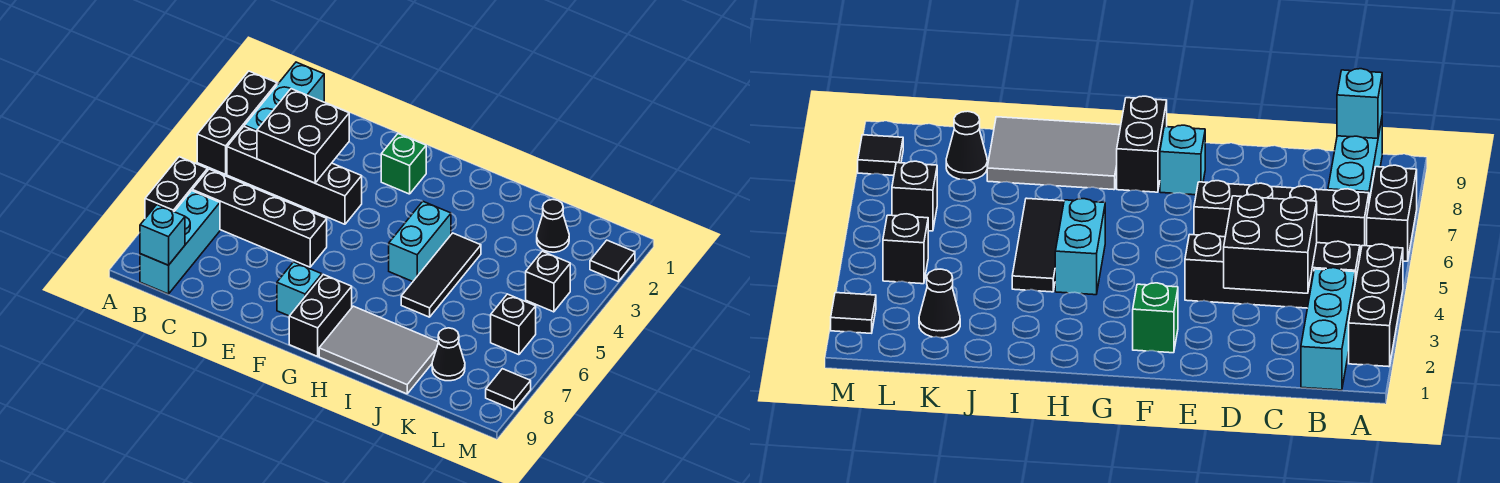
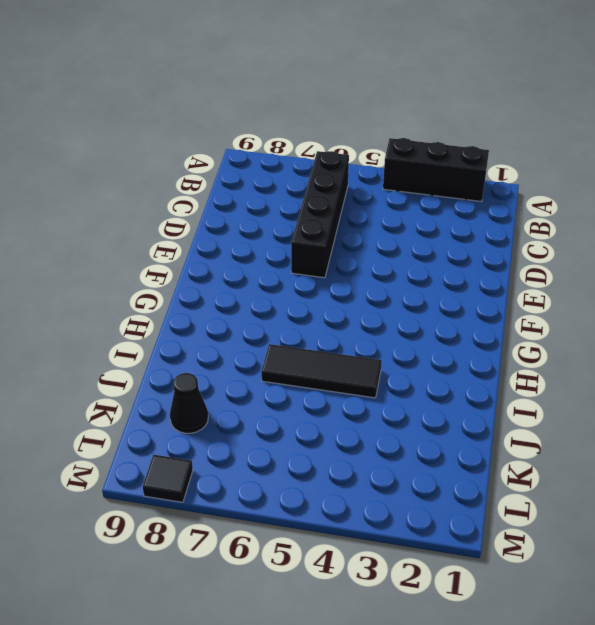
none -> black 1x2 brick [145,157,207,218]
none -> cyan 1x3 brick [245,62,324,132]
none -> black 1x4 brick [227,126,362,224]

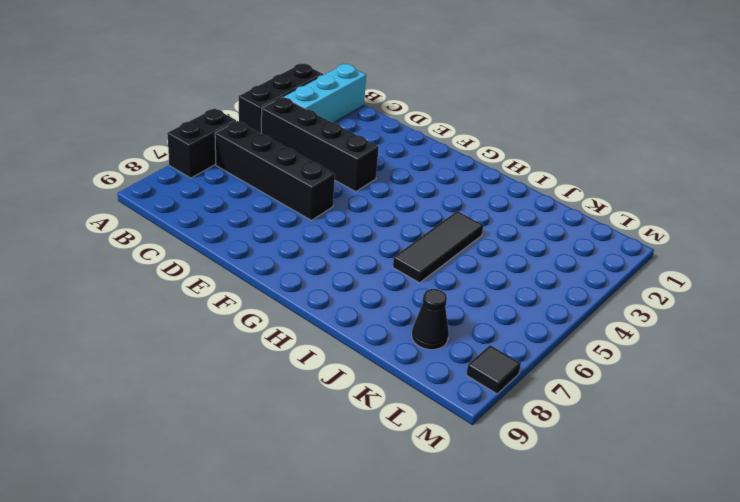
none -> cyan 1x3 brick [140,191,220,294]
none -> green 1x1 brick [381,134,426,194]
none -> cyan 1x1 brick [277,262,322,316]

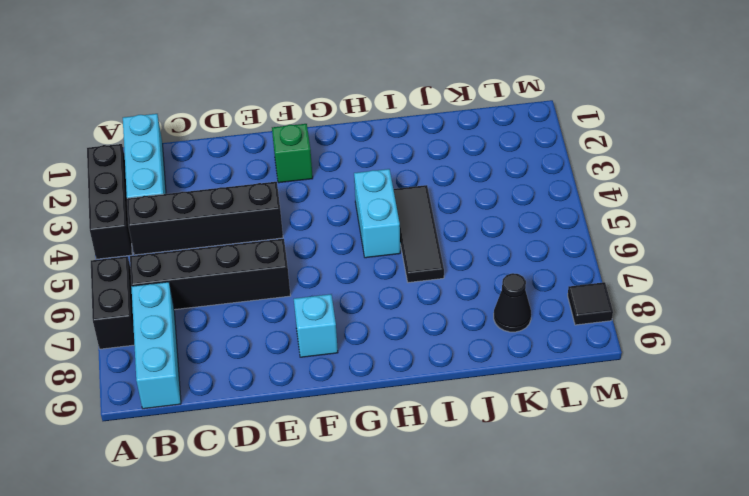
none -> black 1x2 brick [289,275,352,356]
none -> grey 2x3 tile [319,306,438,394]
none -> black 1x1 cone [537,200,569,252]

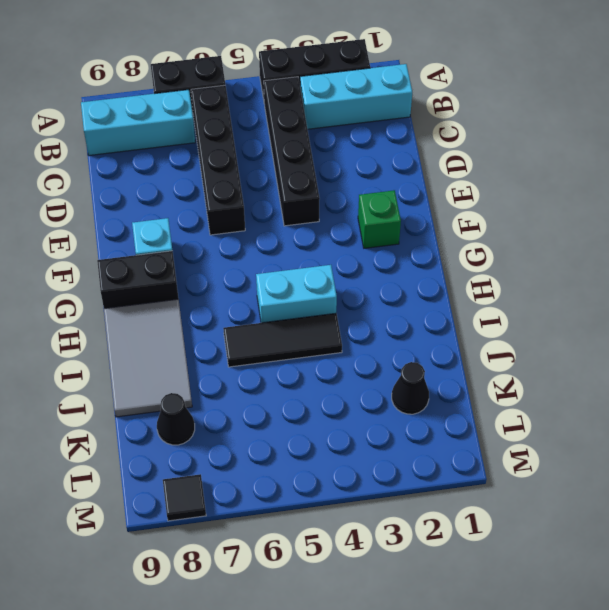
none -> black 1x1 brick [526,251,570,312]
none -> black 1x1 brick [491,294,536,355]
none -> black 1x1 tile [590,240,635,282]

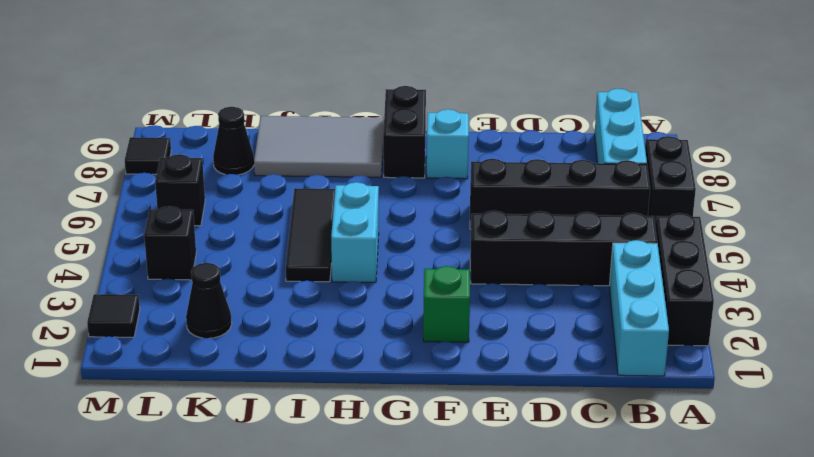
none -> cyan 1x1 brick [140,205,185,265]
none -> black 2x2 brick [257,89,349,183]

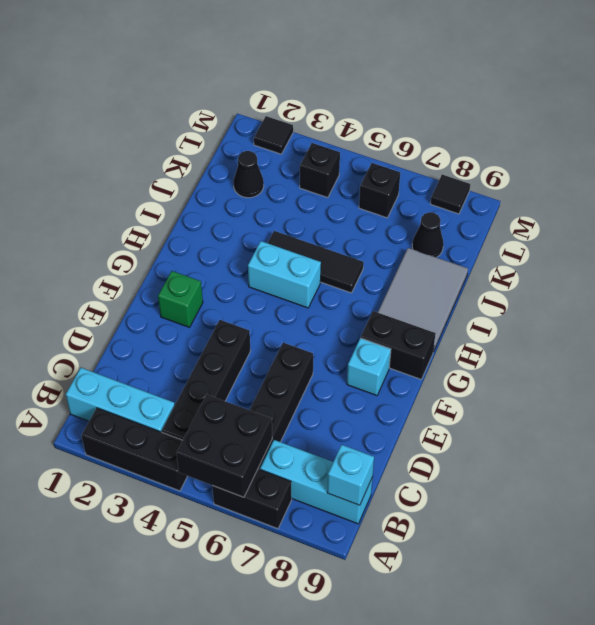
black 2x2 brick [177,394,272,497] -> black 2x2 brick moved to [257,89,349,183]

